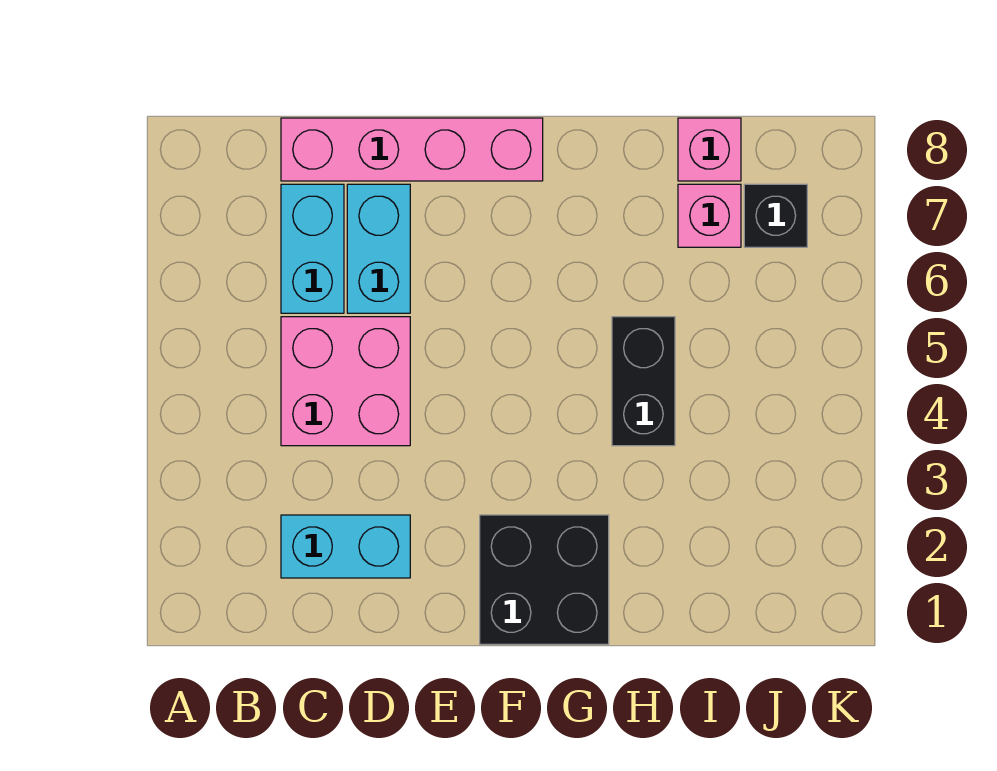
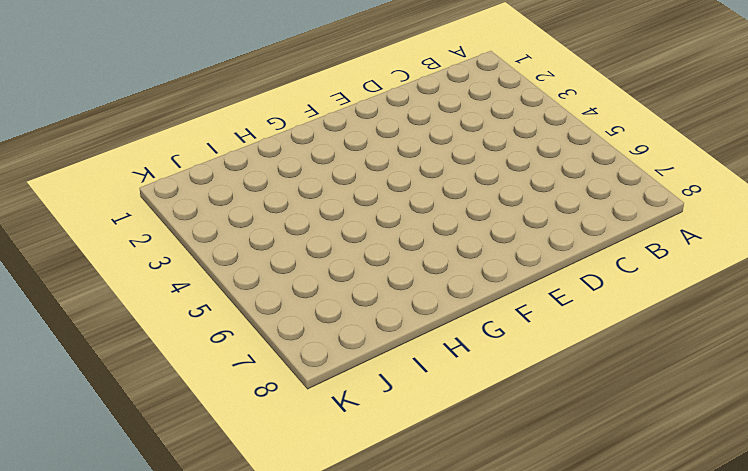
none -> cyan 1x2 brick [281,515,410,578]
none -> pink 2x2 brick [281,317,410,446]

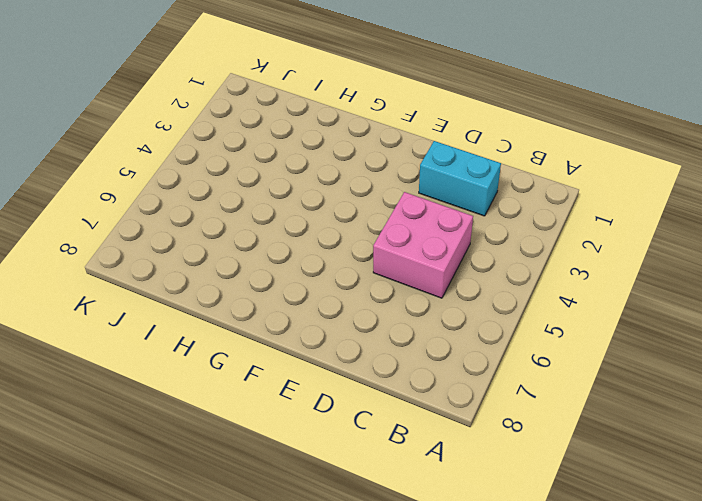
none -> cyan 1x2 brick [281,184,344,313]
none -> pink 1x4 brick [281,118,543,181]

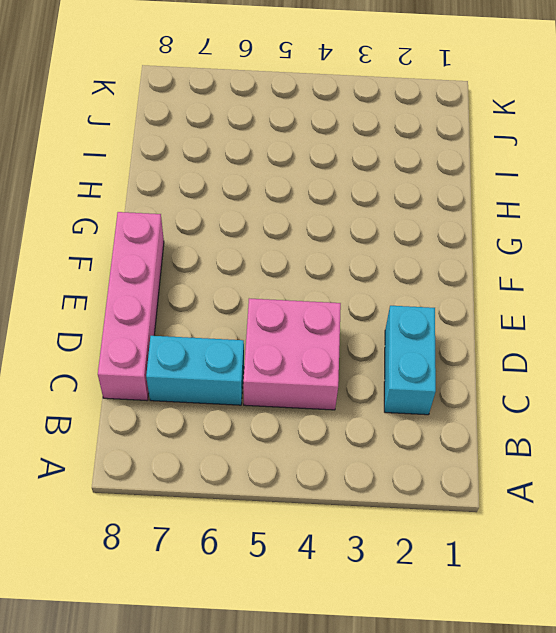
none -> cyan 1x2 brick [347,184,410,313]
none -> black 2x2 brick [480,515,609,644]

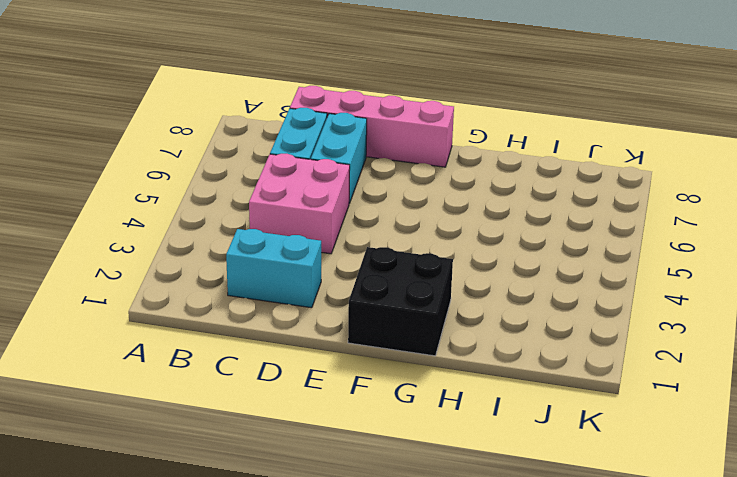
none -> black 1x2 brick [612,317,675,446]
none -> pink 1x1 brick [678,184,741,247]

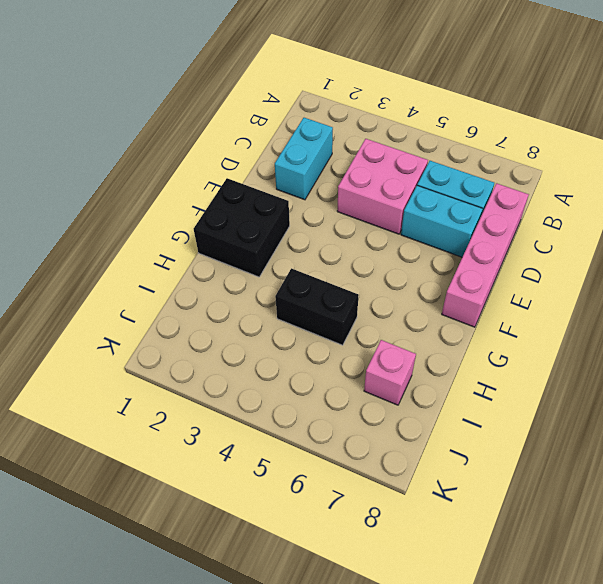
none -> pink 1x1 brick [678,118,741,181]
none -> black 1x1 brick [744,184,807,247]

